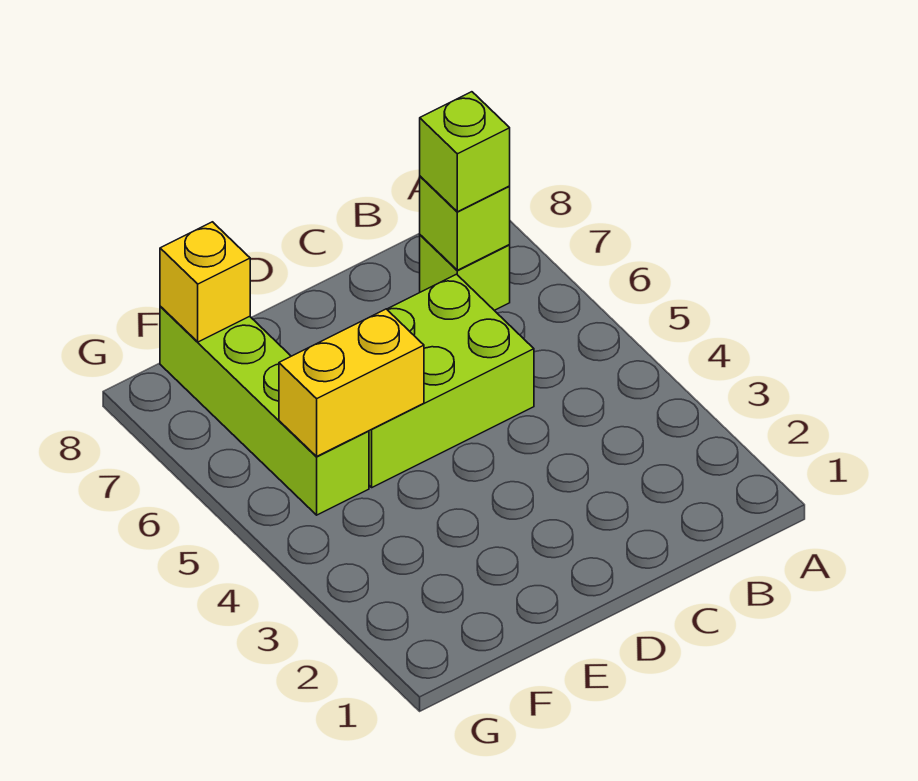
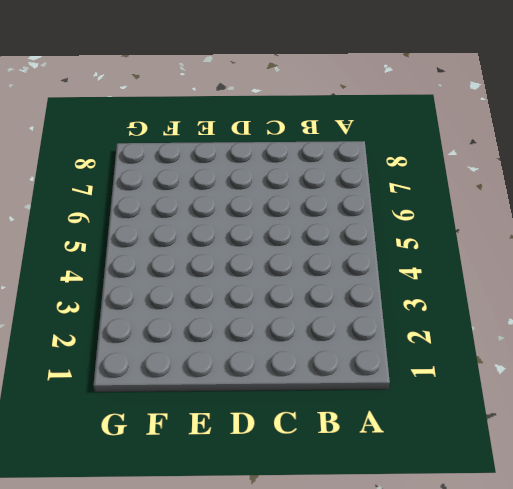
none -> lime 1x1 brick [420,235,510,310]
none -> lime 2x3 brick [369,274,534,487]

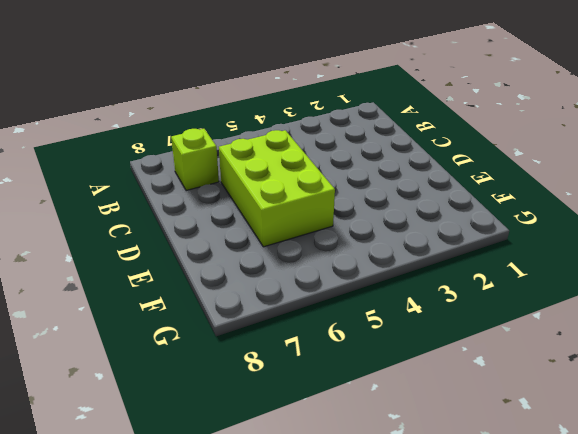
none -> lime 1x4 brick [160,307,369,515]
none -> lime 1x1 brick [420,176,510,270]

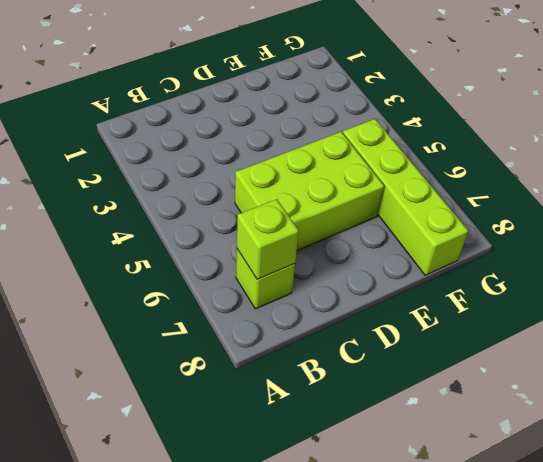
none -> yellow 1x2 brick [279,309,424,456]
none -> yellow 1x1 brick [160,222,250,342]

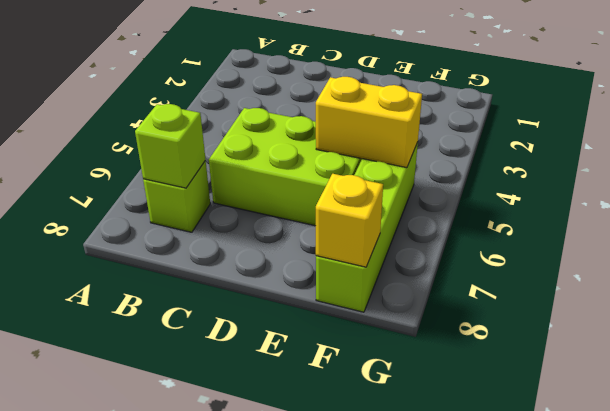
none -> lime 1x1 brick [420,92,510,212]

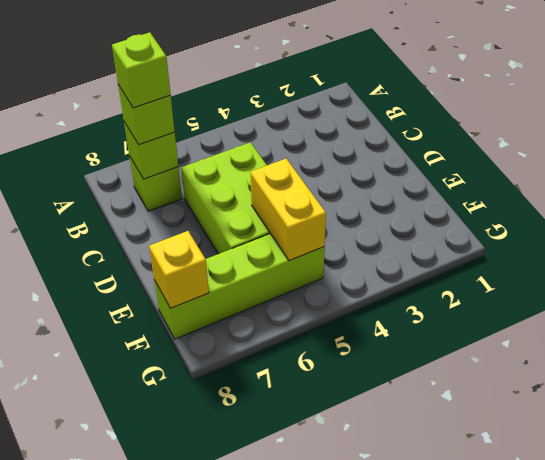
lime 1x1 brick [112,32,171,108] -> none

